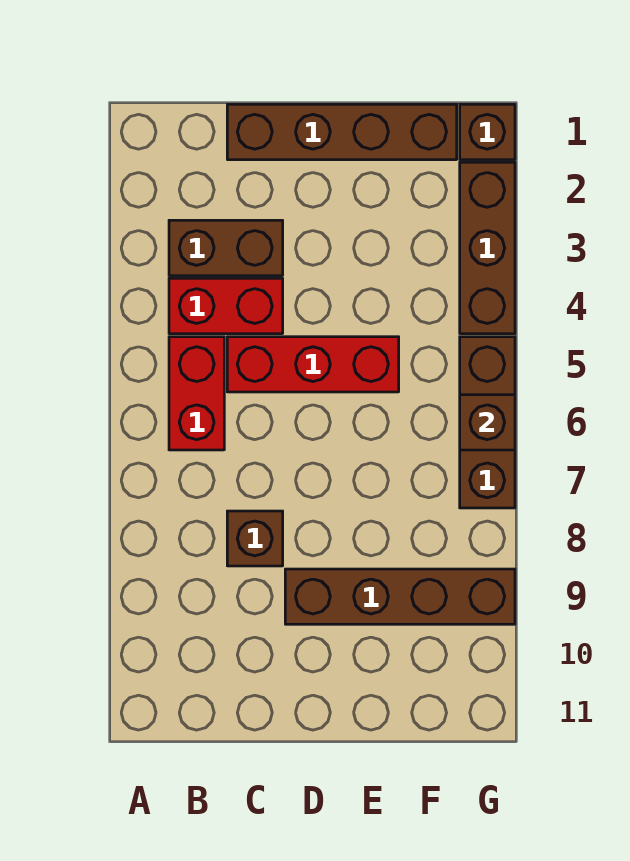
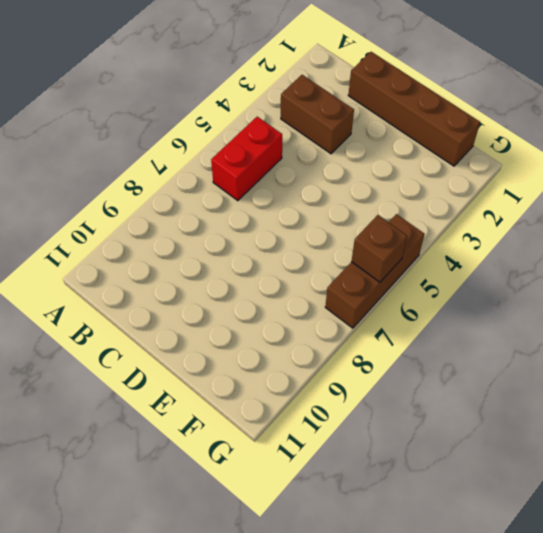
none -> red 1x2 brick [169,278,283,334]
none -> red 1x3 brick [227,337,399,392]

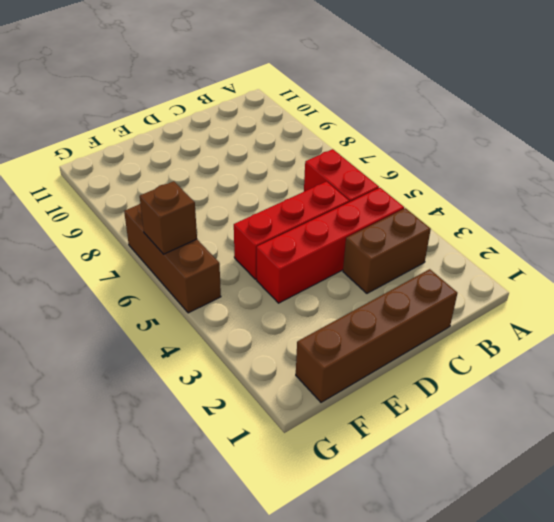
red 1x4 brick [257,188,404,303] -> red 1x2 brick [169,278,283,334]
none -> brown 1x1 brick [227,511,283,566]
none -> brown 1x4 brick [285,569,515,624]

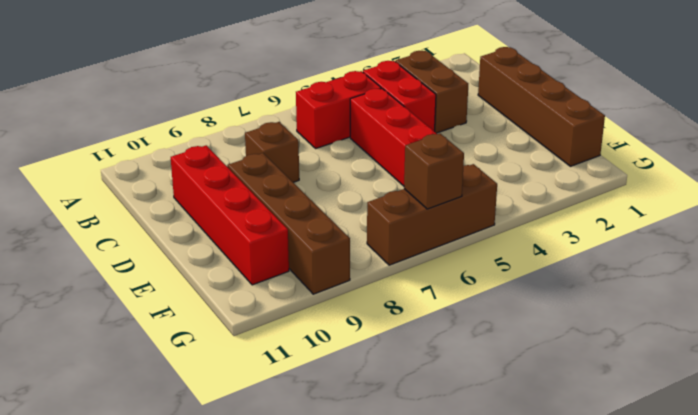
red 1x4 brick [171,145,289,285] -> none
none -> brown 1x1 brick [460,104,515,160]
none -> brown 1x3 brick [460,162,515,334]

